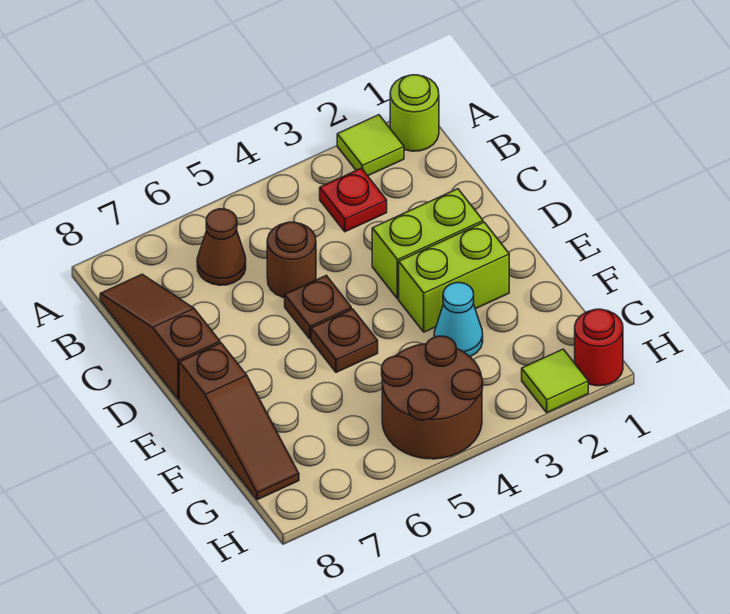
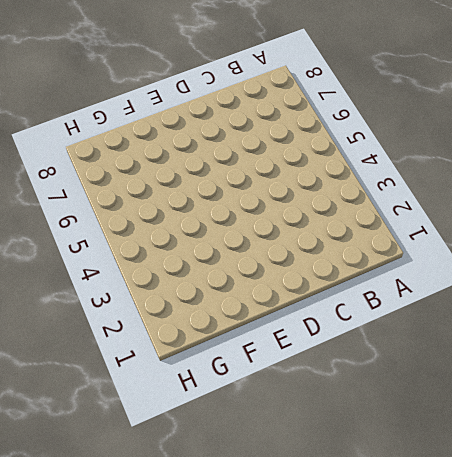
none -> lime 1x1 round brick [390,75,439,151]
none -> lime 1x1 tile [337,115,404,176]
none -> red 1x1 plate [320,168,387,232]

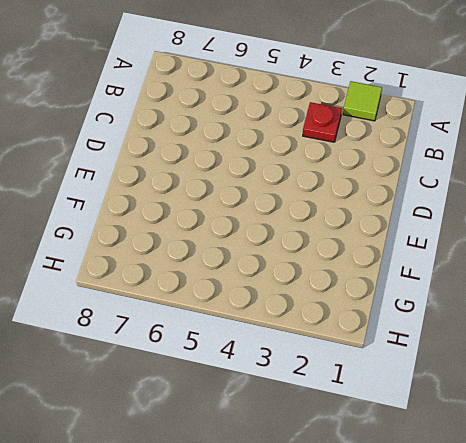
none -> lime 1x1 round brick [390,75,439,151]
none -> brown 1x1 cone [197,209,246,285]
none -> brown 1x3 slope [100,274,220,399]

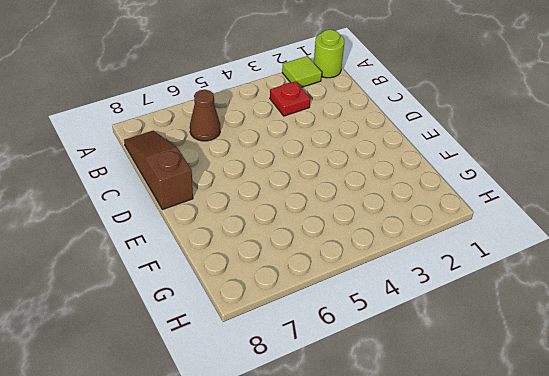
none -> brown 1x1 round brick [267,222,316,298]
none -> lime 1x2 brick [372,189,483,299]
none -> brown 1x1 plate [285,275,351,339]

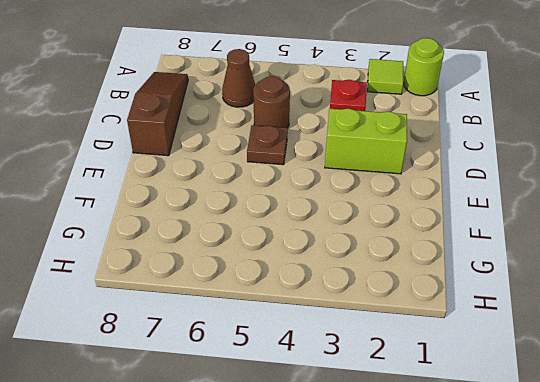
none -> lime 1x2 brick [399,222,509,332]
none -> brown 1x1 plate [311,309,378,372]
none -> brown 1x3 slope [179,343,299,500]

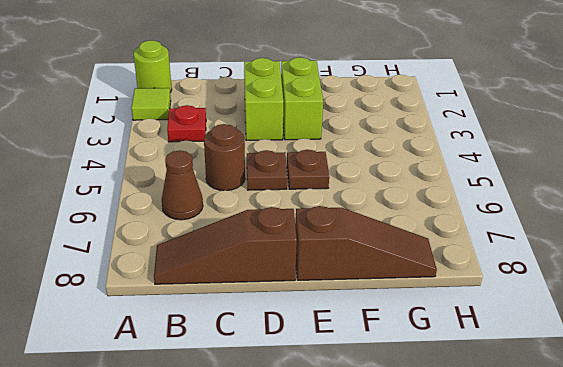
none -> cyan 1x1 cone [434,283,483,357]
none -> brown 2x2 round brick [382,336,483,459]
none -> red 1x1 round brick [575,309,623,386]

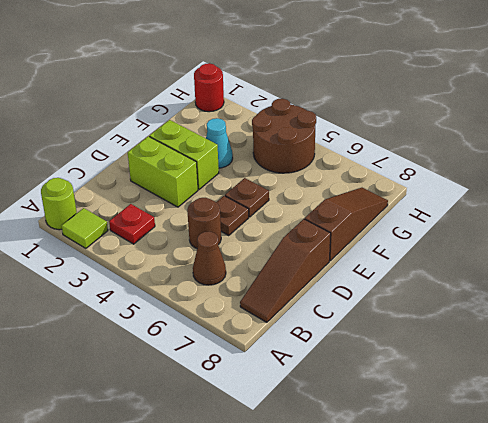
none -> lime 1x1 tile [522,349,588,412]

